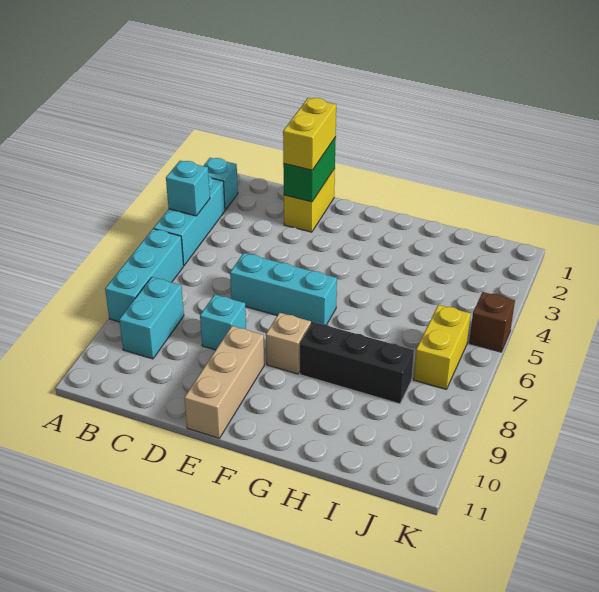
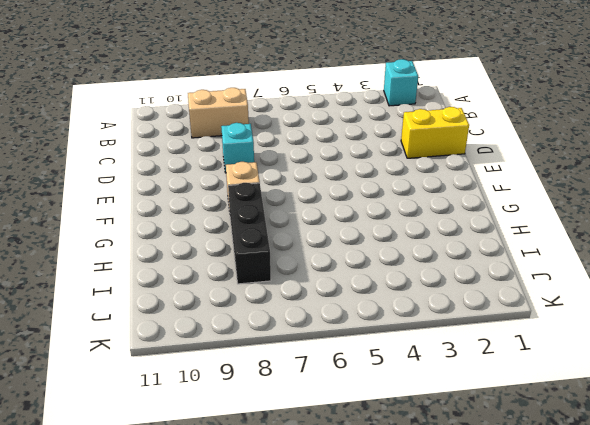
tan 1x2 brick [188,88,249,138] -> cyan 1x2 brick [119,277,184,359]
none -> cyan 1x3 brick [154,176,225,265]
none -> cyan 1x3 brick [105,229,184,322]
none -> cyan 1x3 brick [230,253,337,325]

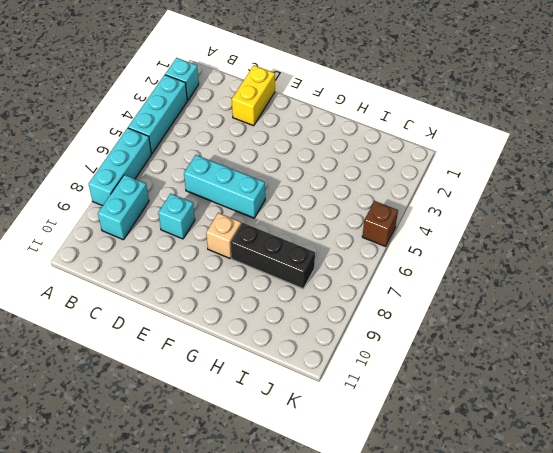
none -> tan 1x3 brick [184,326,264,438]
none -> yellow 1x2 brick [414,305,471,389]
none -> cyan 1x1 brick [166,161,210,216]

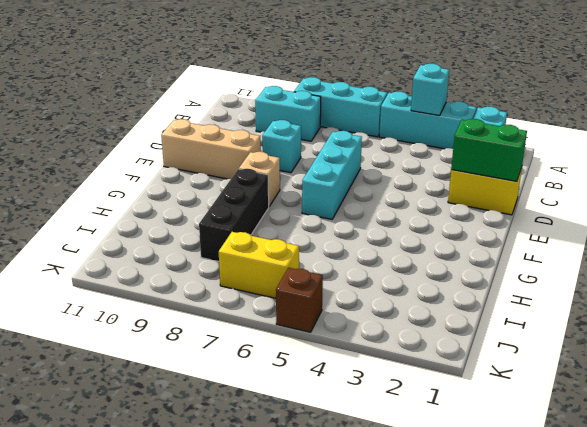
none -> yellow 1x2 brick [283,98,336,170]

